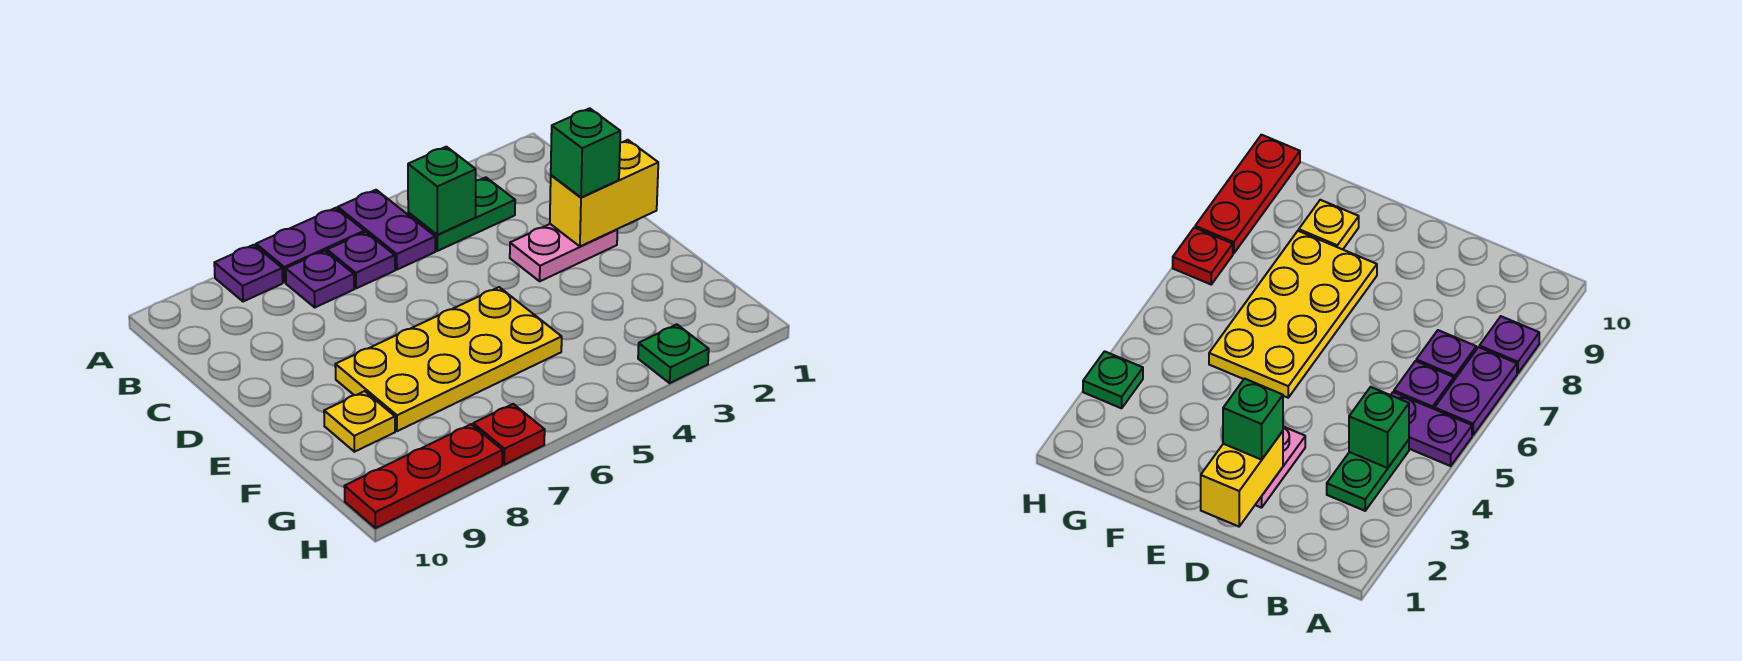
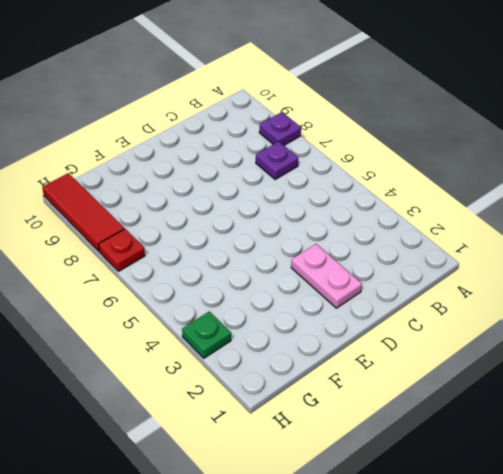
red 1x3 tile [42,173,124,251] -> red 1x3 plate [344,424,502,528]
none -> purple 1x2 plate [338,190,435,270]
none -> purple 1x2 plate [256,208,364,282]
none -> green 1x2 plate [408,177,515,251]

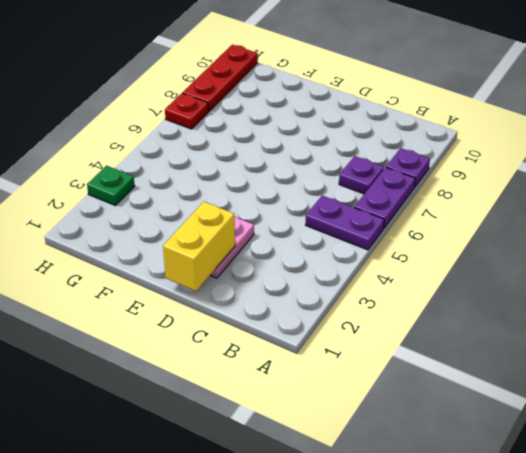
none -> green 1x2 plate [408,177,515,251]
none -> purple 1x1 plate [327,232,395,288]
none -> yellow 2x4 plate [335,287,562,431]

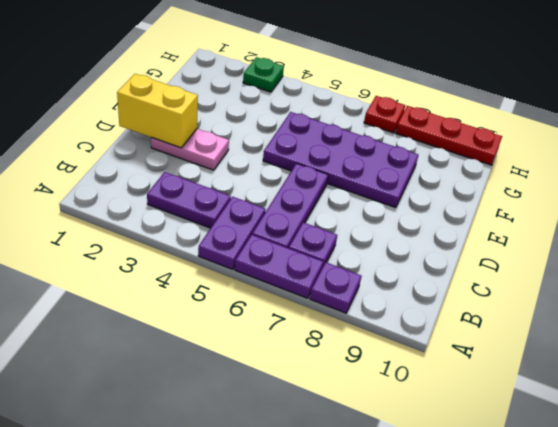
purple 1x2 plate [147,172,231,228] -> green 1x2 plate [408,177,515,251]
purple 1x3 plate [252,163,328,248] -> purple 1x1 plate [327,232,395,288]
purple 2x4 plate [263,112,418,208] -> yellow 2x4 plate [335,287,562,431]
none -> yellow 1x1 plate [324,391,395,452]
none -> green 1x1 brick [408,147,476,235]
none -> green 1x1 brick [551,108,620,197]

